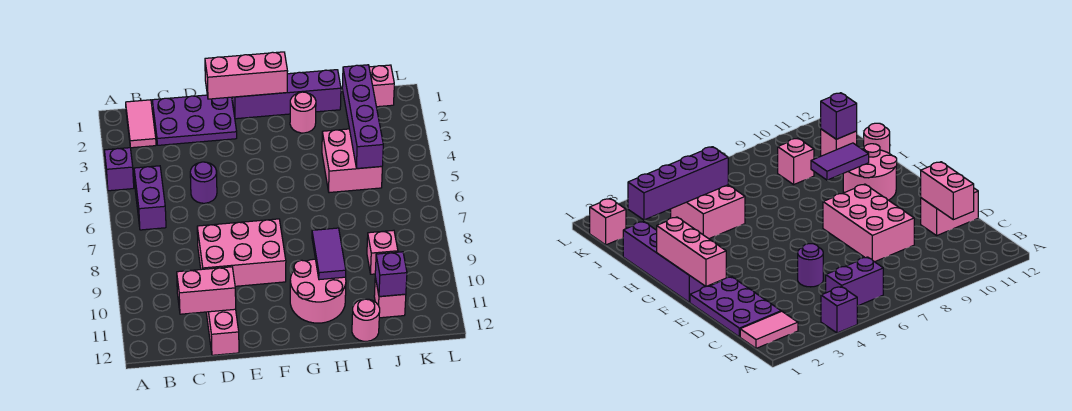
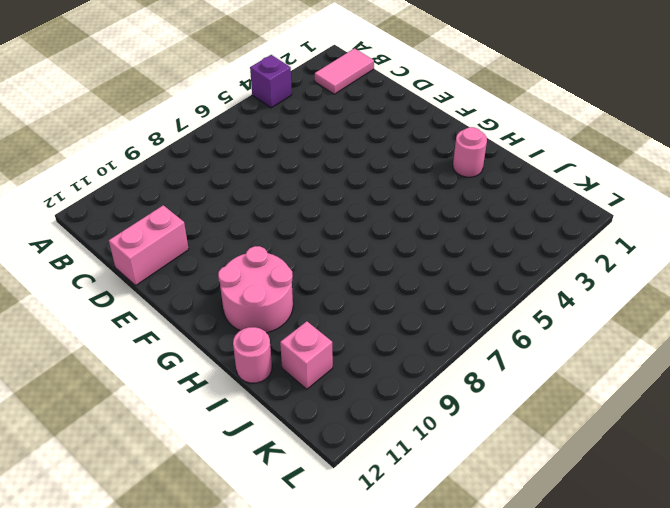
none -> purple 1x2 brick [134,166,166,230]
none -> purple 2x3 plate [152,95,237,145]
none -> purple 1x1 round brick [190,162,217,203]

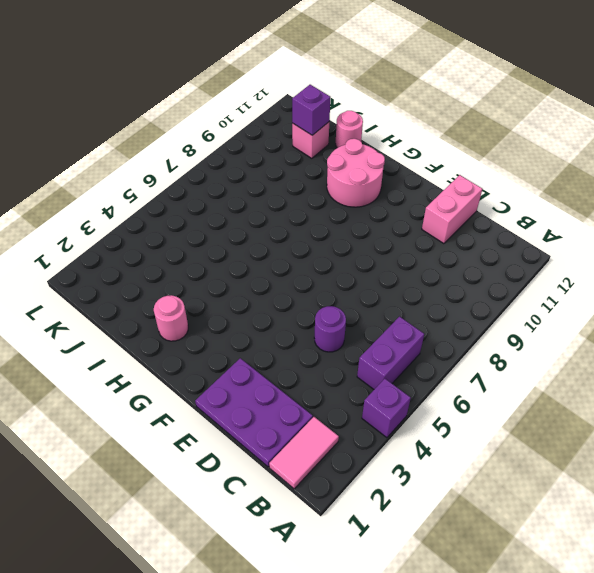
none -> pink 2x3 brick [197,219,286,286]
none -> purple 1x4 brick [232,70,341,119]
none -> pink 2x2 brick [322,129,382,193]

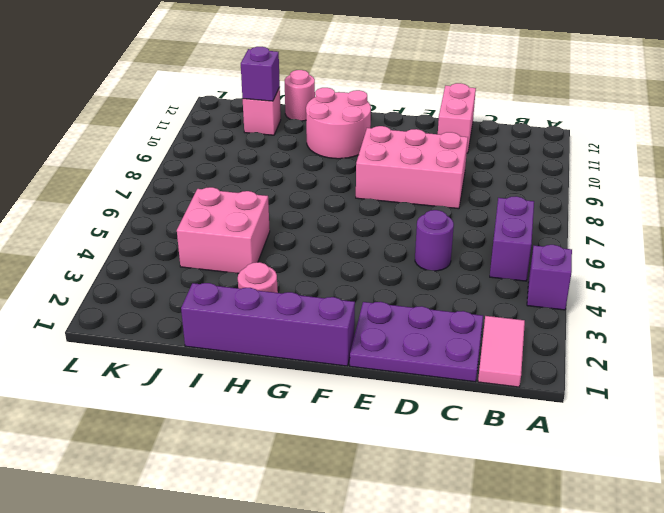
none -> pink 1x1 brick [367,230,398,274]
none -> pink 1x1 brick [369,65,394,107]
none -> pink 1x2 brick [177,267,236,314]

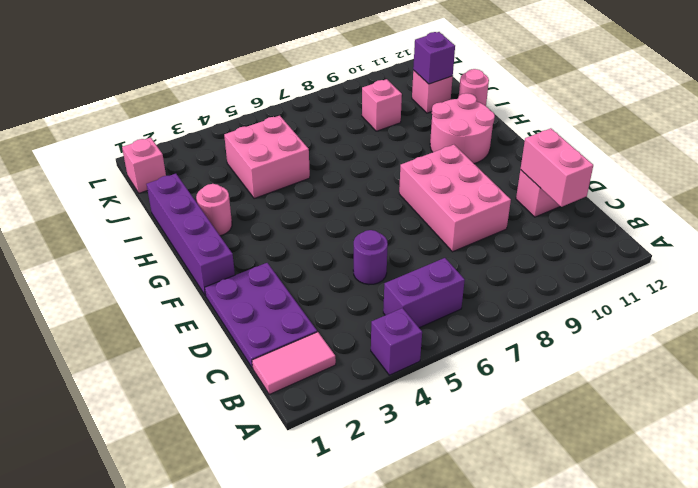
none -> pink 1x3 brick [205,52,288,99]
none -> purple 1x2 tile [312,228,346,280]
none -> purple 1x4 brick [342,65,383,169]

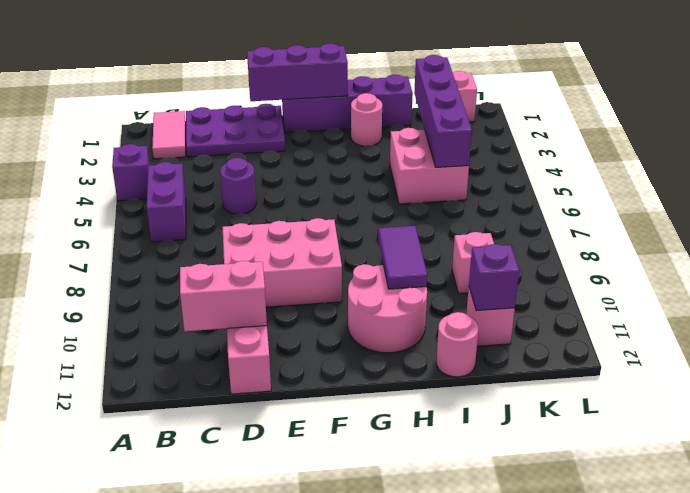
purple 1x3 brick [247,44,348,101] -> pink 1x3 brick [205,52,288,99]

